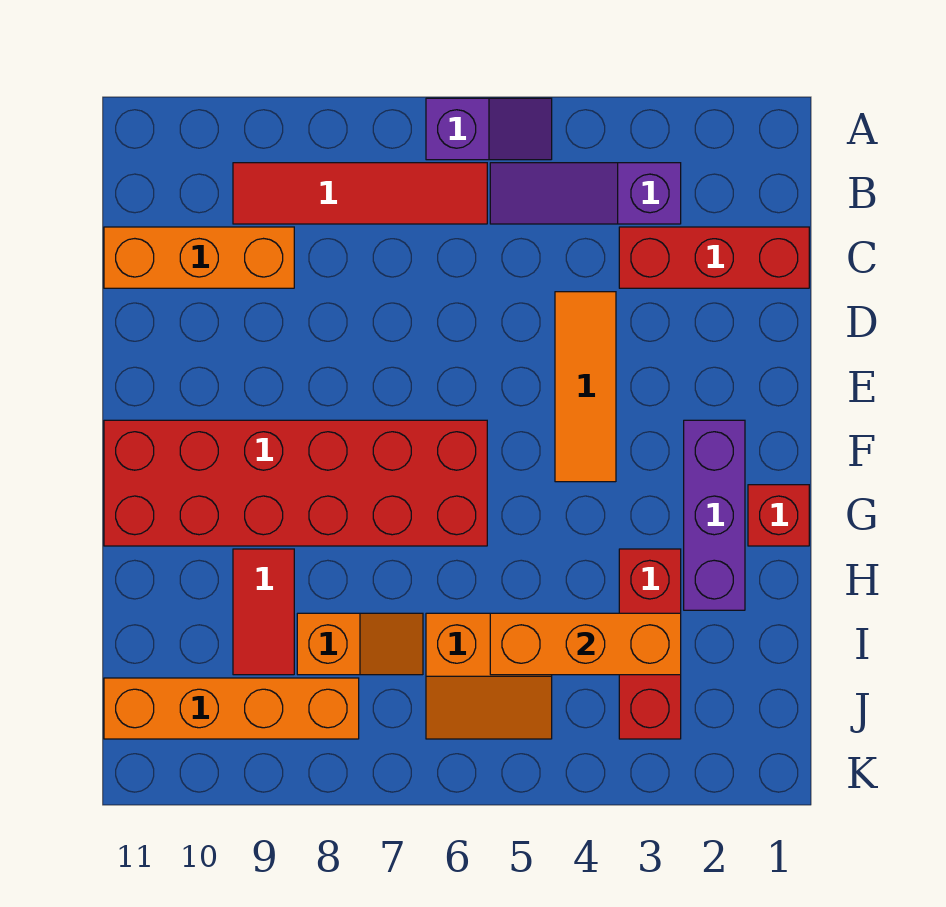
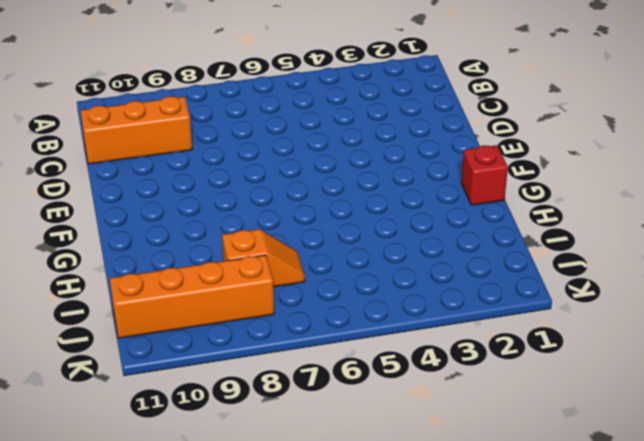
none -> purple 1x2 slope [426,98,552,160]
none -> purple 1x3 slope [490,163,681,224]
none -> red 1x4 tile [233,163,487,224]

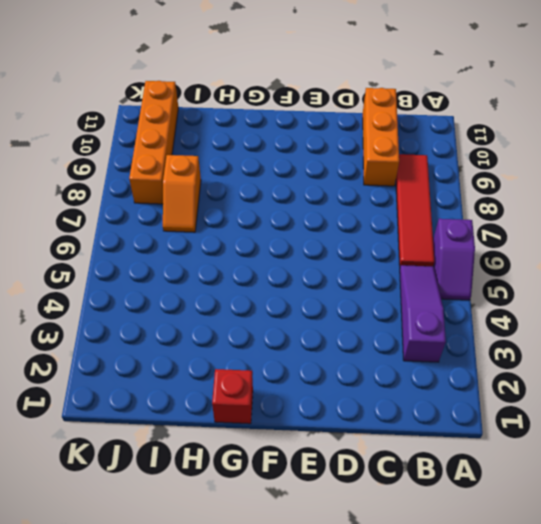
none -> red 1x3 brick [619,227,809,288]
none -> orange 1x3 tile [555,292,616,482]
none -> purple 1x3 brick [684,420,745,610]

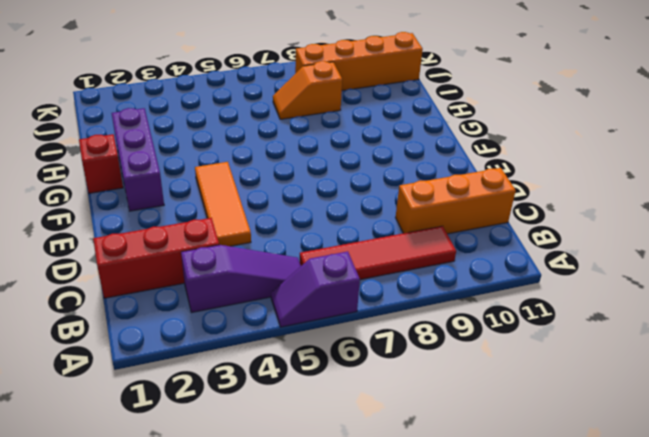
none -> red 2x6 brick [104,420,487,546]
none -> red 1x3 brick [619,549,681,739]
none -> red 1x2 tile [233,549,294,675]

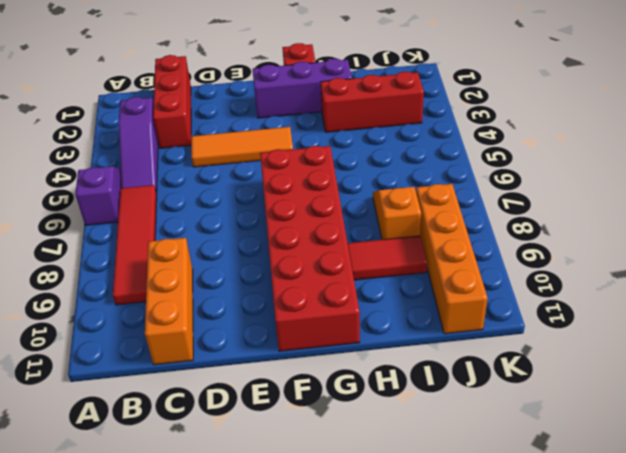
none -> orange 2x2 slope [426,613,552,739]
none -> orange 1x3 brick [490,613,681,675]

